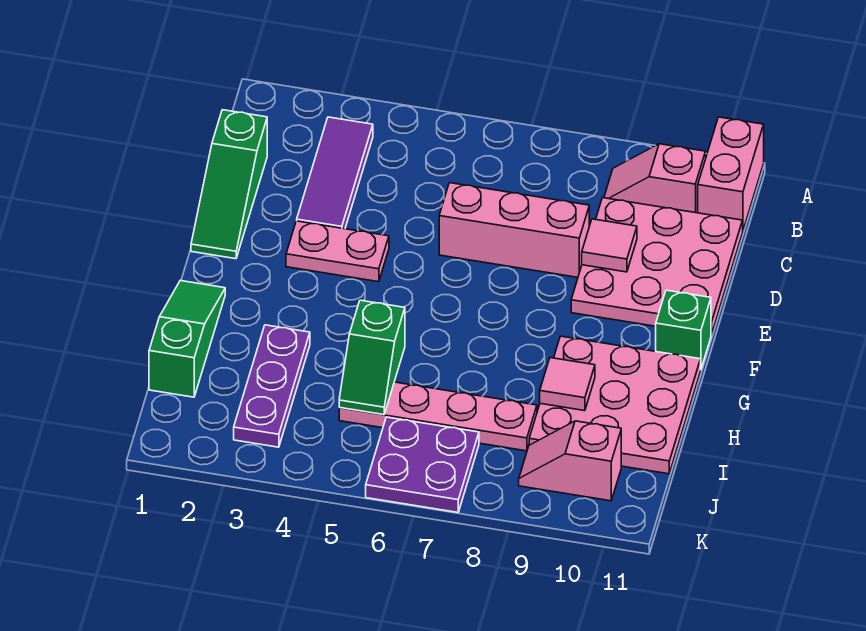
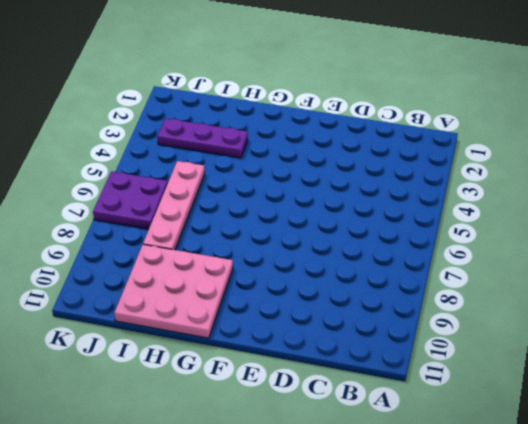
none -> pink 1x2 brick [698,117,764,230]
none -> purple 1x3 tile [297,117,373,229]
none -> pink 1x2 slope [604,144,706,213]

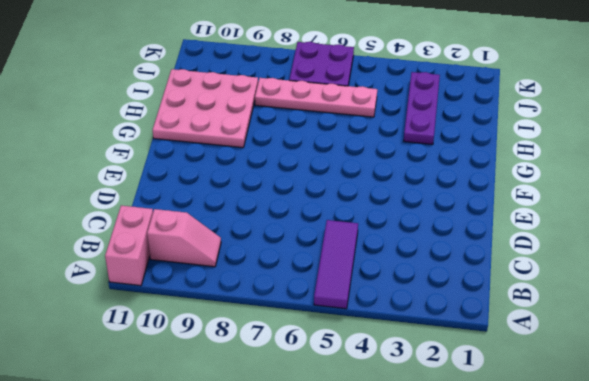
purple 1x3 tile [314,220,358,309] -> purple 1x3 tile moved to [297,117,373,229]
none -> green 1x3 slope [191,110,267,259]
none -> pink 3x3 plate [571,198,743,335]
none -> pink 1x3 brick [439,183,589,277]

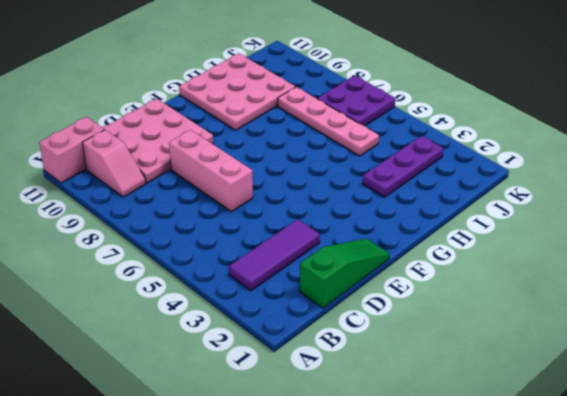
none -> pink 1x2 plate [286,221,389,282]
none -> green 1x1 brick [656,290,711,368]
none -> green 1x3 slope [149,281,225,397]

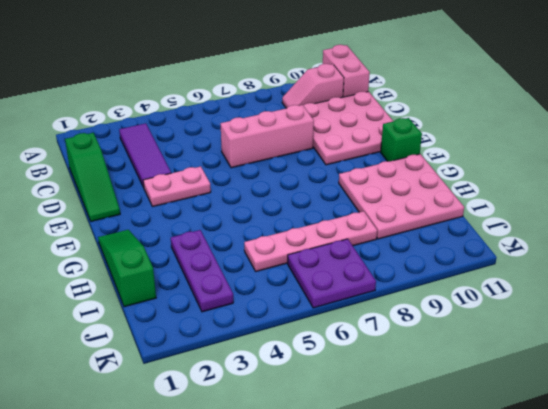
none -> pink 1x2 slope [519,421,621,501]
none -> pink 1x1 tile [582,219,637,272]
none -> green 1x2 slope [339,300,405,415]

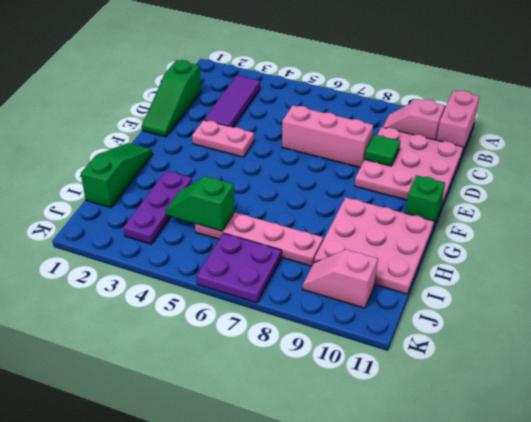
green 1x1 tile [365,135,400,166] -> pink 1x1 tile [582,219,637,272]
green 1x2 slope [166,176,235,231] -> green 1x2 slope turned to [339,300,405,415]
none -> pink 1x1 tile [540,358,595,411]

